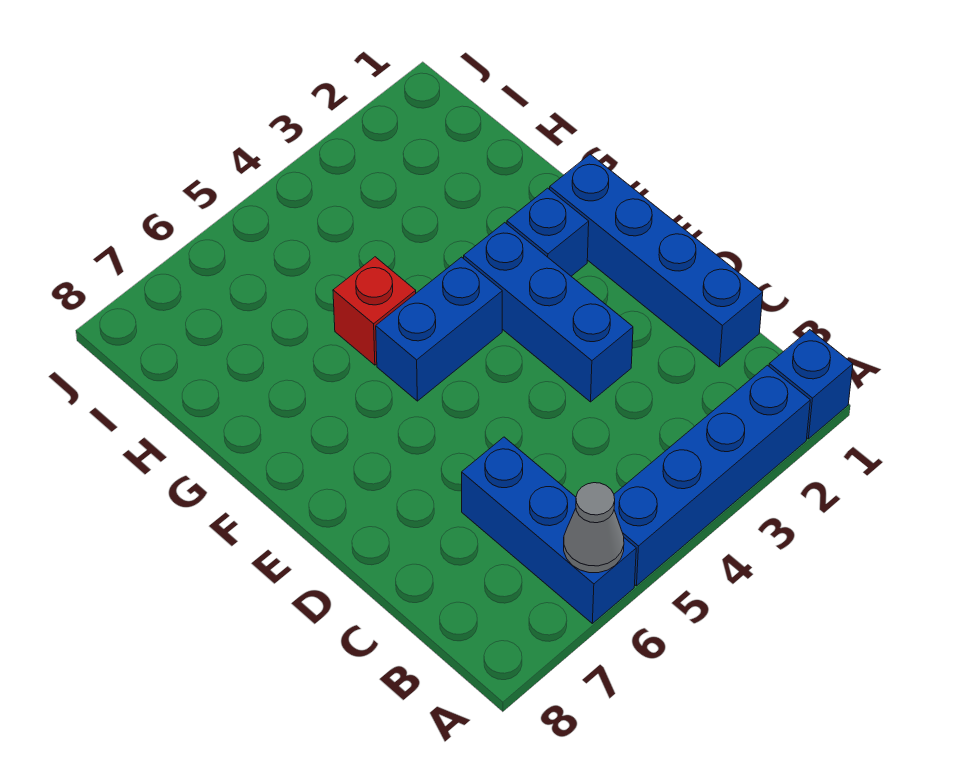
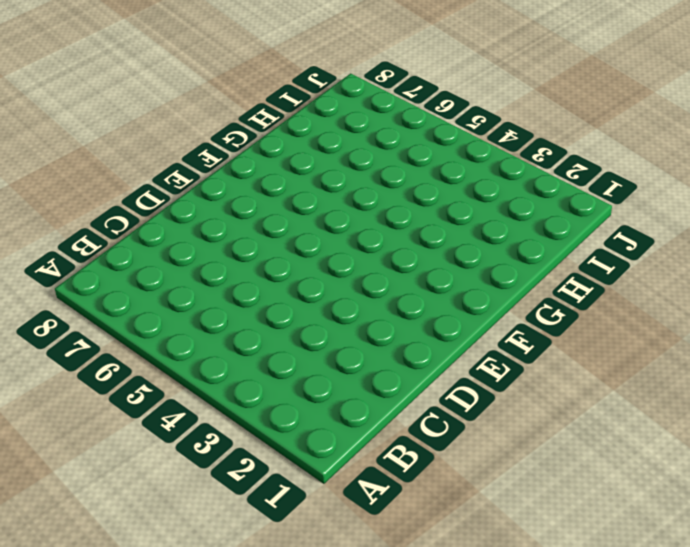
none -> blue 1x1 brick [769,330,853,439]
none -> blue 1x4 brick [614,365,810,586]

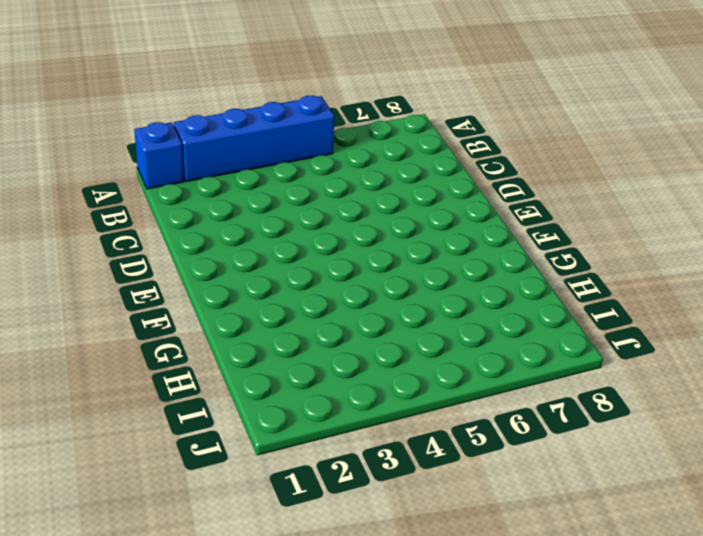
none -> blue 1x3 brick [462,437,636,623]
none -> blue 1x4 brick [550,154,763,367]

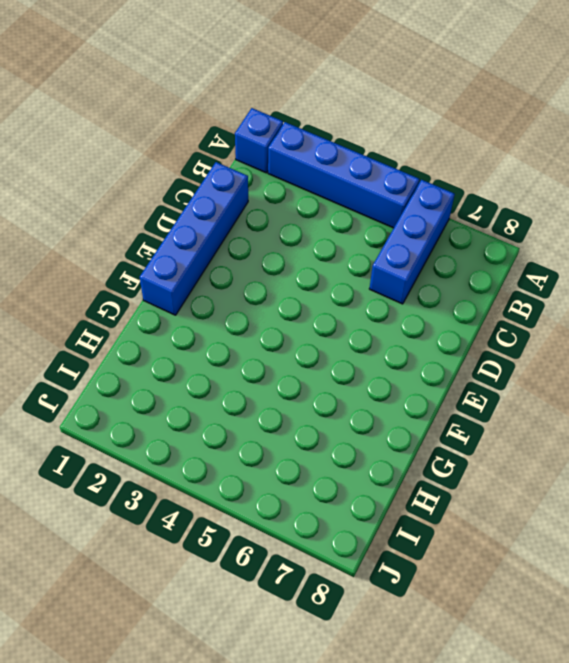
none -> blue 1x3 brick [464,223,633,402]
none -> blue 1x1 brick [507,188,589,276]

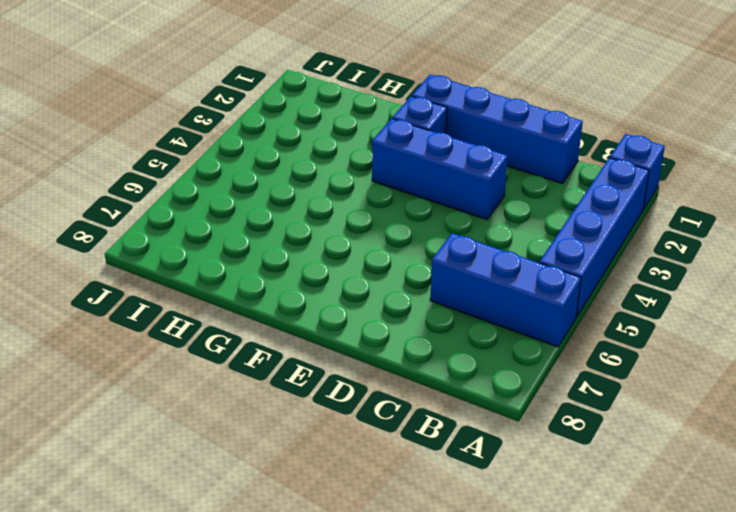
none -> blue 1x2 brick [376,257,502,401]
none -> red 1x1 brick [333,257,416,365]

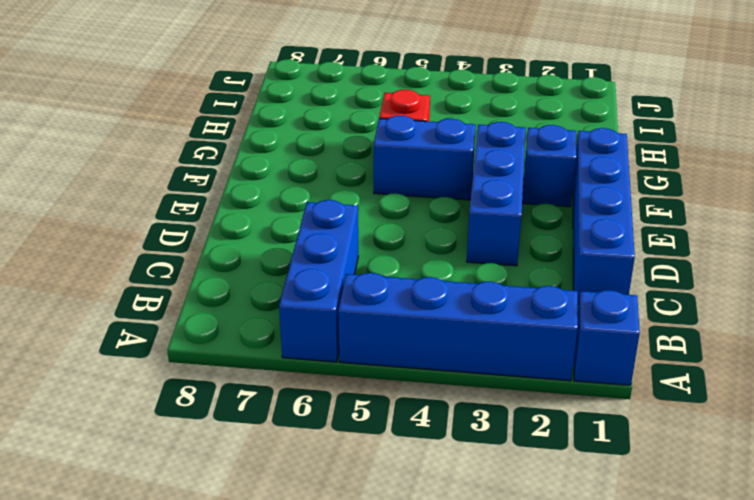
none -> grey 1x1 cone [564,483,624,573]

